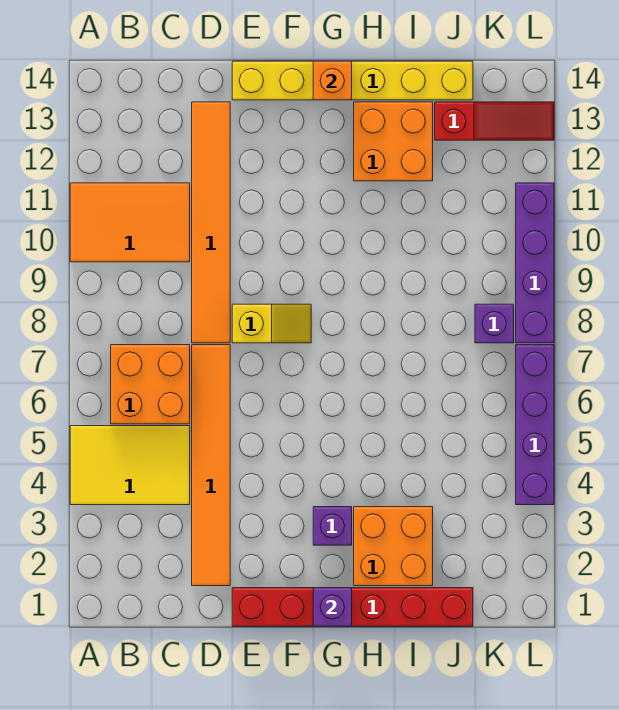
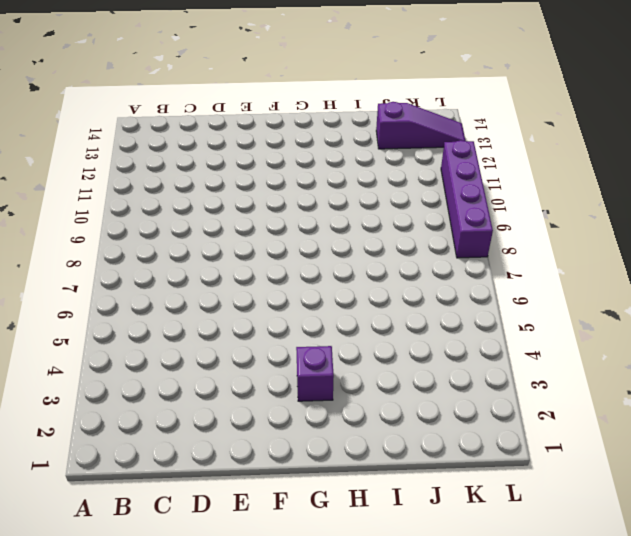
purple 1x3 slope [376,102,465,149] -> red 1x3 slope [435,102,554,140]
none -> yellow 2x3 tile [70,426,190,505]
none -> orange 2x3 tile [70,183,190,262]
none -> orange 2x2 brick [111,345,190,424]

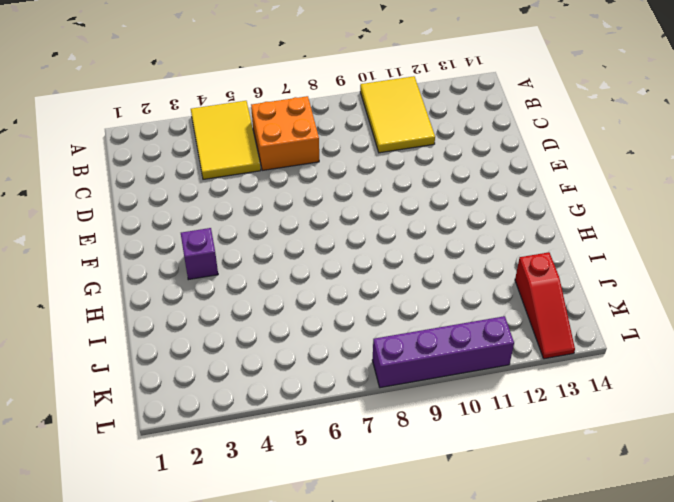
yellow 2x3 tile [360,76,435,153] -> orange 2x3 tile [70,183,190,262]
none -> orange 1x6 tile [192,345,230,586]
none -> orange 1x6 tile [192,102,230,343]
none -> red 1x6 brick [232,588,473,626]

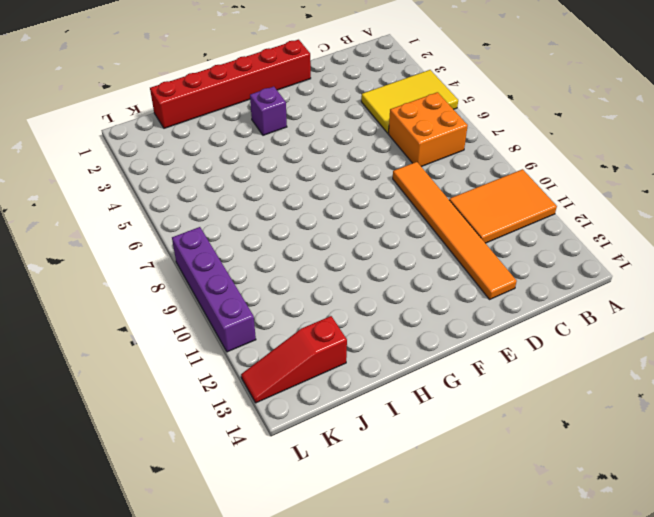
none -> orange 1x6 tile [192,345,230,586]
none -> yellow 1x2 slope [232,304,311,343]
none -> yellow 1x6 brick [232,61,473,100]

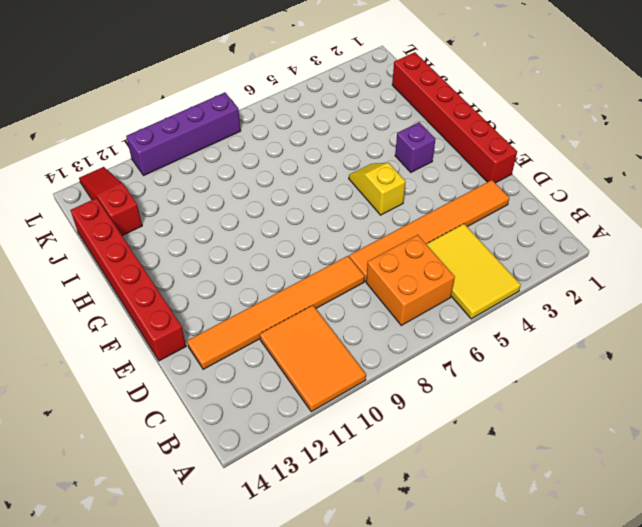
red 1x6 brick [71,198,186,361] -> yellow 1x6 brick [232,61,473,100]
yellow 1x2 slope [349,163,406,215] -> yellow 1x2 slope moved to [232,304,311,343]
none -> orange 2x2 brick [354,507,433,586]
none -> orange 2x2 brick [354,102,433,181]
none -> purple 1x1 brick [475,304,514,343]

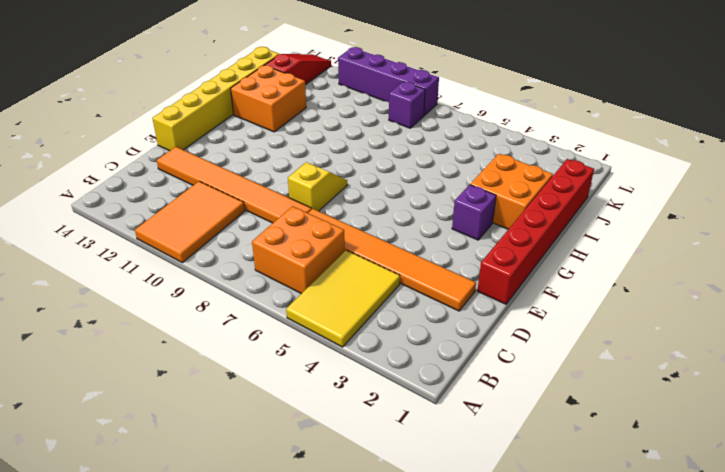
none -> purple 1x4 brick [516,345,554,505]
none -> purple 1x1 brick [313,588,352,626]
none -> orange 1x1 brick [313,61,352,100]

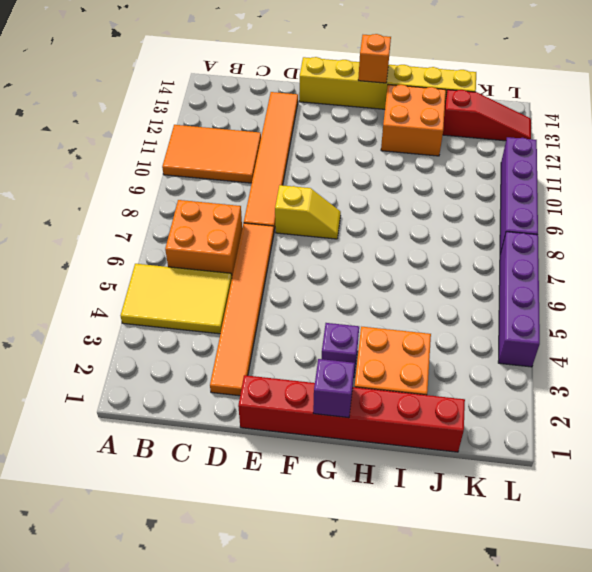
none -> purple 1x1 brick [475,304,514,343]

